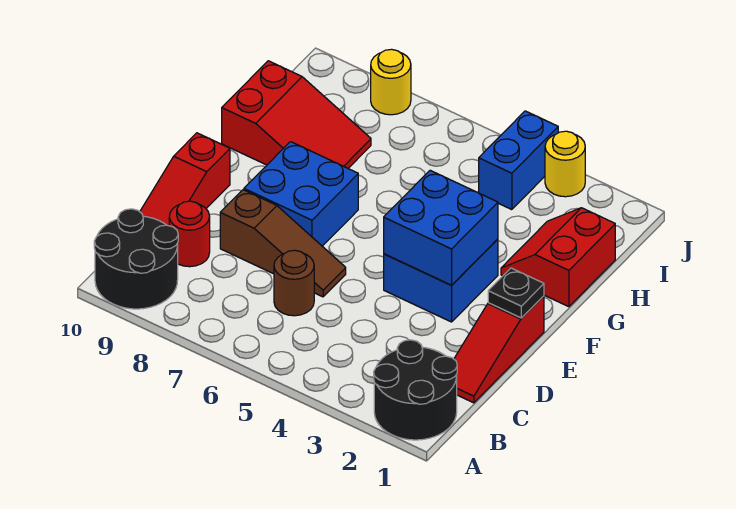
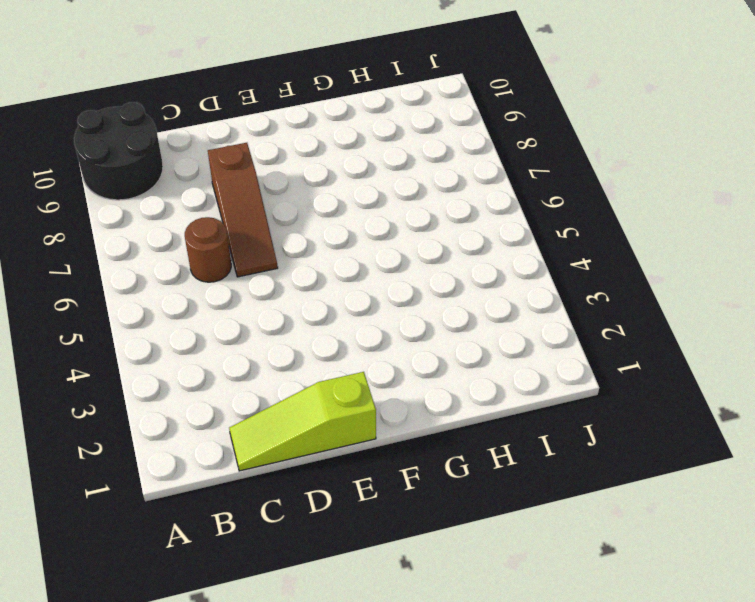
lime 1x3 slope [229,372,376,471] -> red 1x3 slope [454,296,544,403]
none -> black 2x2 round brick [374,340,457,440]
none -> red 1x1 round brick [169,201,210,267]
none -> red 1x3 slope [140,133,230,226]

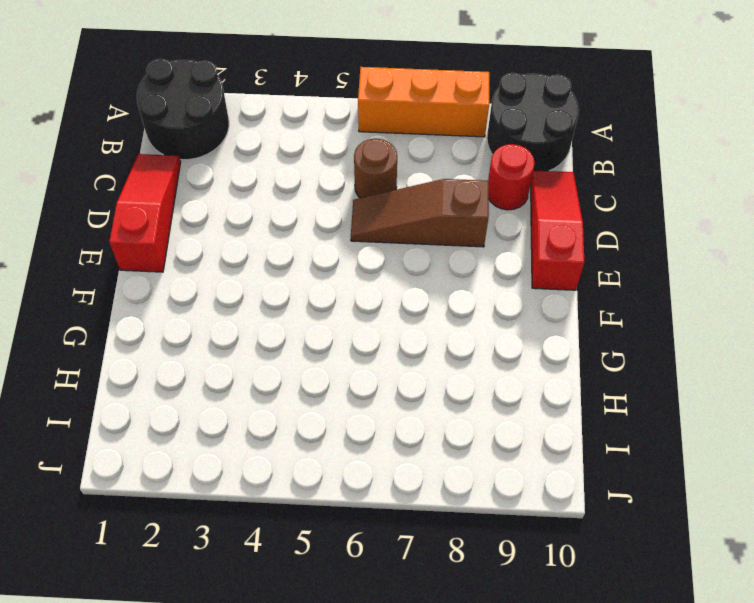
orange 1x3 brick [358,67,489,137] -> none
none -> blue 2x2 brick [384,239,498,322]
none -> blue 2x2 brick [244,142,358,246]
none -> red 2x2 slope [501,208,615,307]

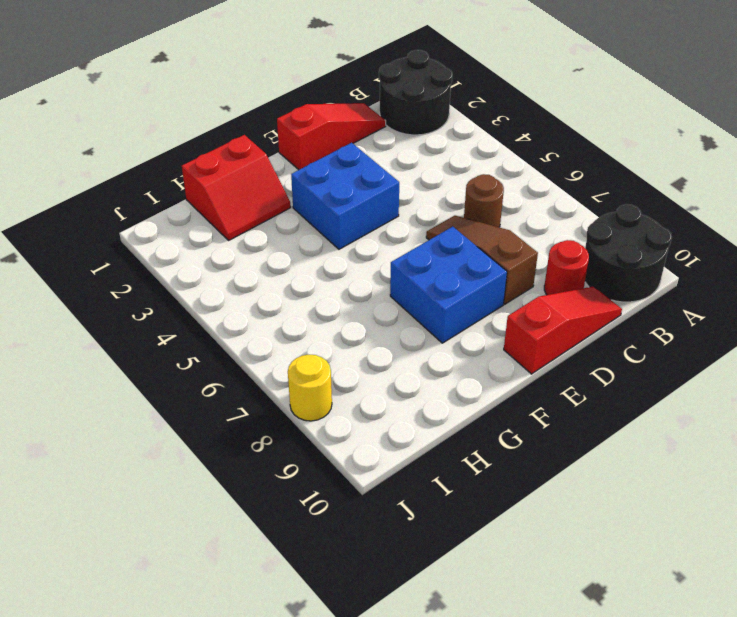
none -> red 2x3 slope [222,61,371,168]
none -> blue 1x2 brick [479,111,558,210]
none -> yellow 1x1 round brick [545,131,585,197]

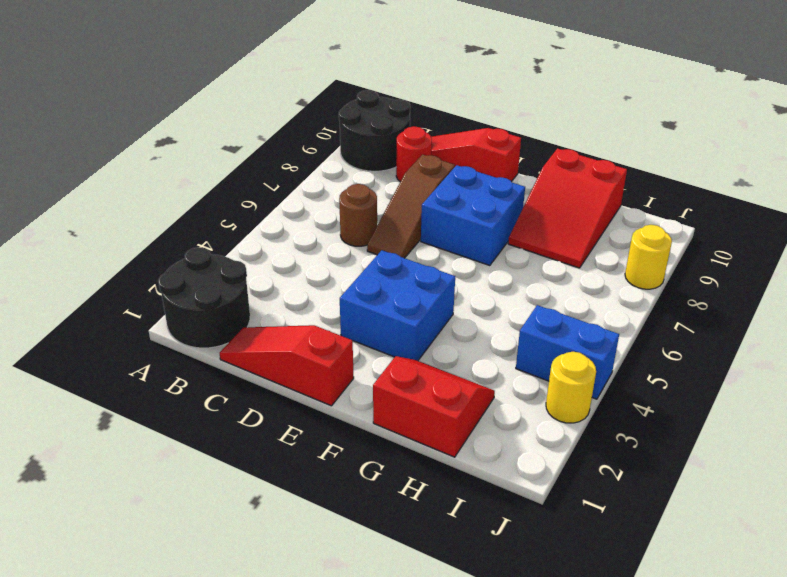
none -> black 1x1 plate [488,268,544,318]
none -> blue 2x2 brick [384,170,498,285]

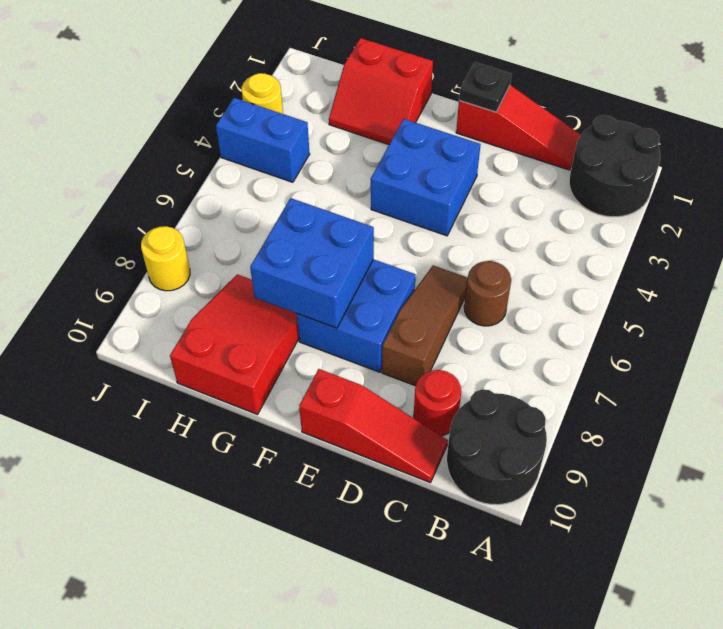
blue 2x2 brick [250,198,374,328] -> blue 2x2 brick moved to [384,170,498,285]

